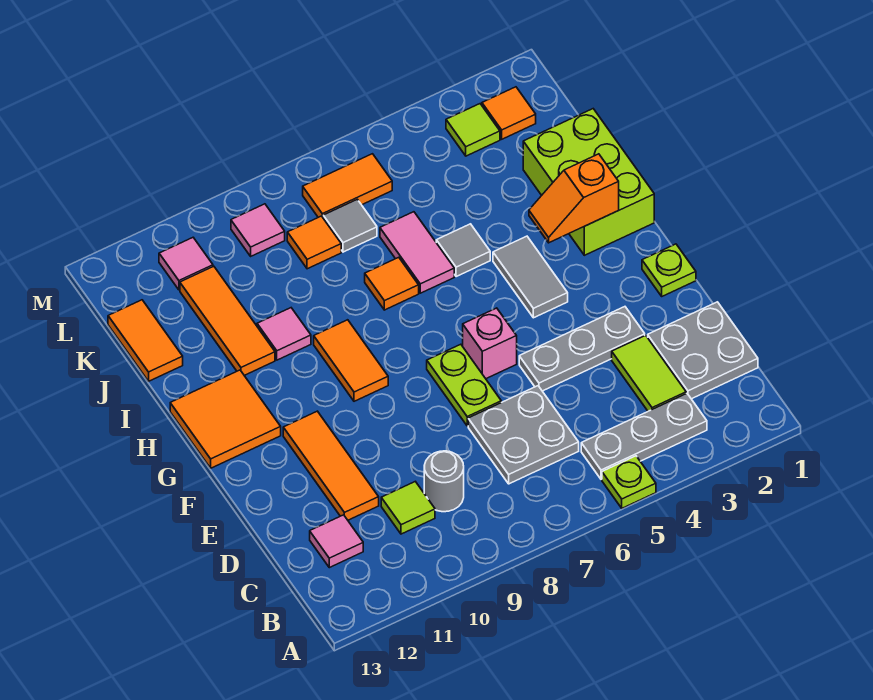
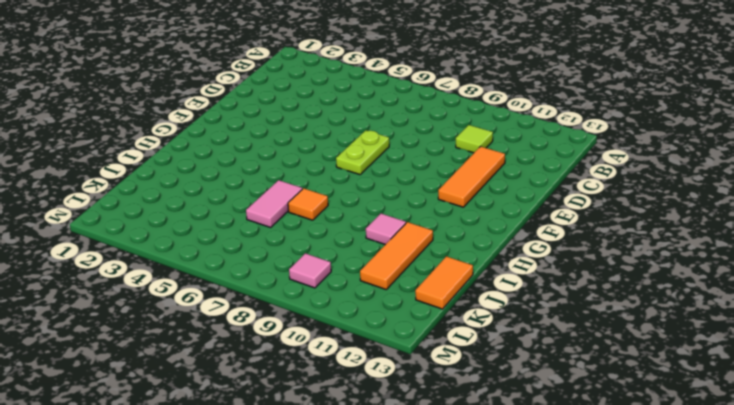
none -> lime 1x1 plate [602,456,656,508]
none -> grey 1x3 plate [581,393,707,479]
none -> grey 2x2 plate [648,302,758,399]
none -> lime 1x2 tile [612,335,686,411]

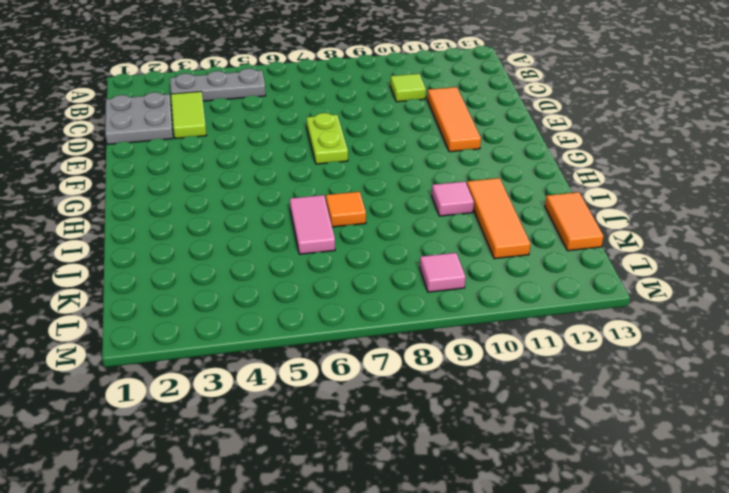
none -> lime 1x1 plate [602,456,656,508]
none -> grey 2x2 plate [468,386,579,484]
none -> grey 1x1 round brick [424,451,464,512]
none -> pink 1x1 tile [310,515,363,568]

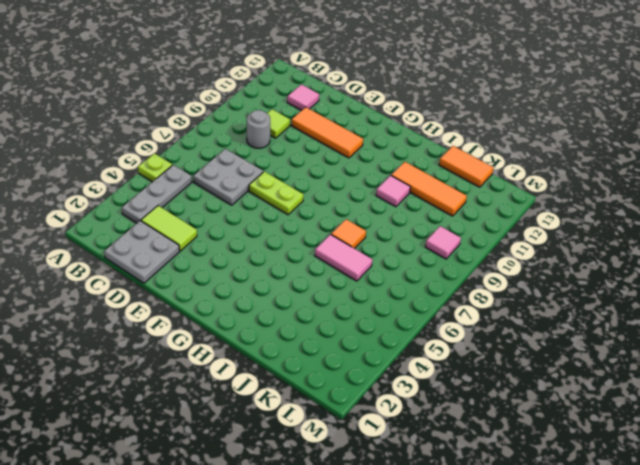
none -> grey 1x3 plate [519,307,645,391]
none -> lime 1x1 plate [642,244,696,296]
none -> pink 1x1 brick [463,308,517,379]
none -> grey 1x2 tile [493,236,568,318]

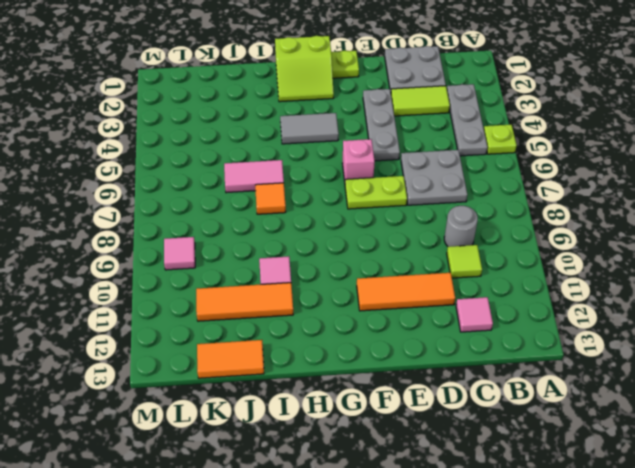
lime 2x2 slope [275,36,334,102] -> lime 2x3 brick [523,109,654,255]
none -> orange 1x2 tile [314,320,388,401]
none -> orange 2x2 tile [170,370,281,468]
none -> grey 1x1 tile [436,224,490,277]
none -> grey 1x1 tile [323,199,377,252]

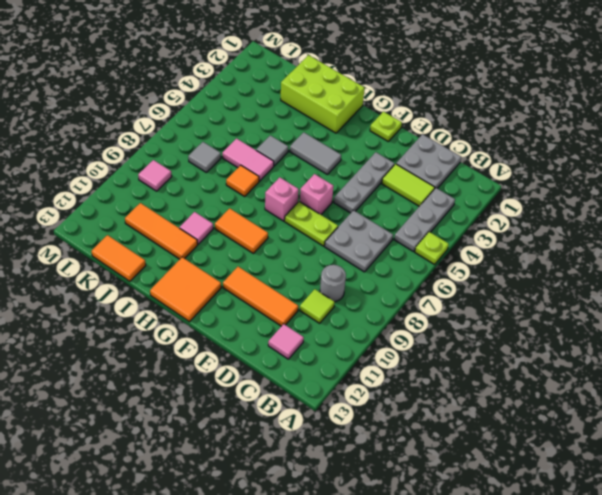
pink 1x1 brick [265,177,299,221] -> none
none -> orange 1x1 tile [287,216,341,269]
none -> orange 1x1 tile [482,87,536,139]
none -> lime 1x1 tile [446,104,500,156]
none -> orange 1x2 tile [303,154,392,217]

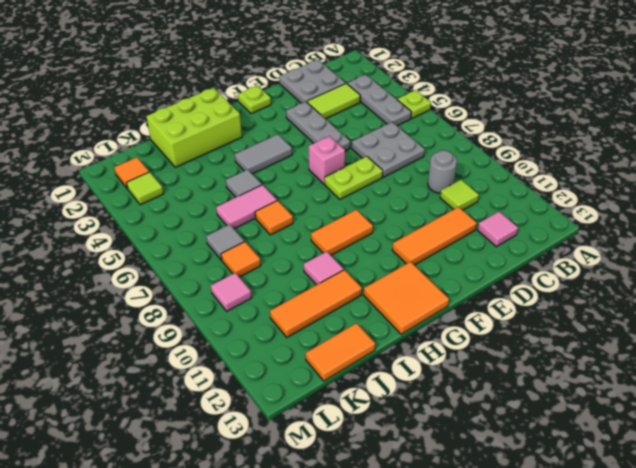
none -> orange 1x2 tile [303,154,392,217]
none -> pink 1x1 tile [159,238,213,290]
none -> orange 1x2 slope [529,154,619,243]

